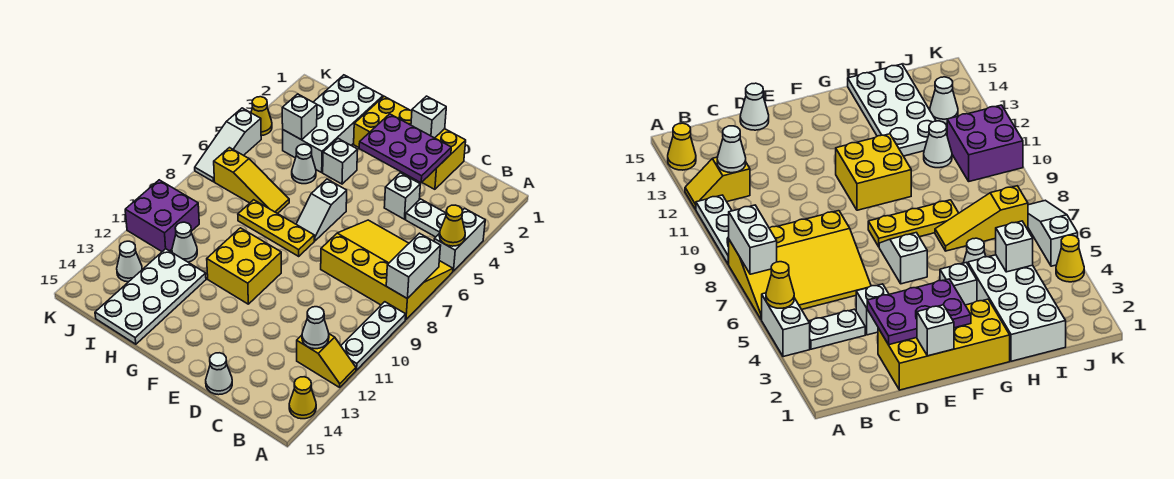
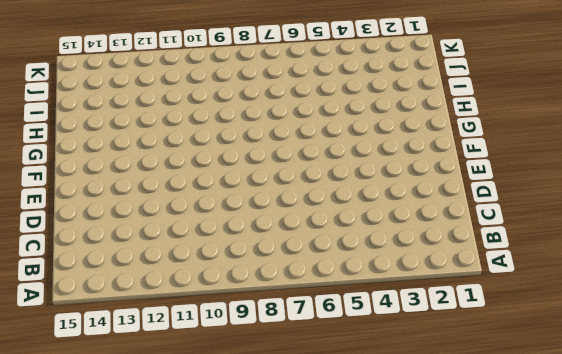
none -> white 1x2 brick [434,208,485,271]
none -> yellow 3x4 slope [321,220,453,320]
none -> white 1x3 plate [341,302,406,370]

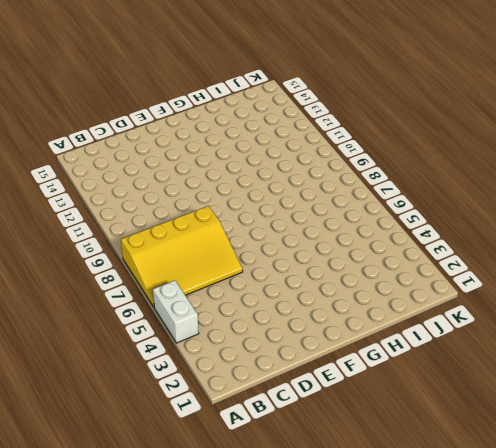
none -> white 1x3 plate [341,302,406,370]
none -> yellow 1x2 slope [297,334,356,387]
none -> yellow 1x1 cone [289,377,316,419]

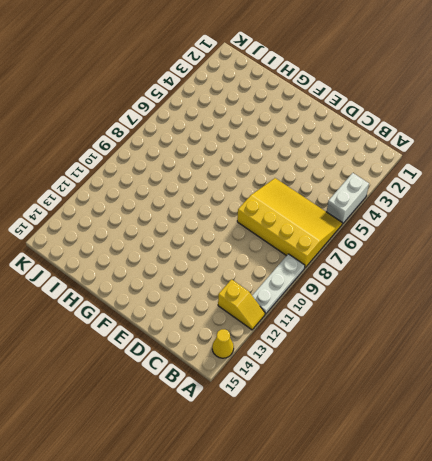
none -> white 1x2 plate [405,199,446,237]
none -> yellow 2x4 brick [354,96,466,189]
none -> white 1x1 brick [384,173,420,219]

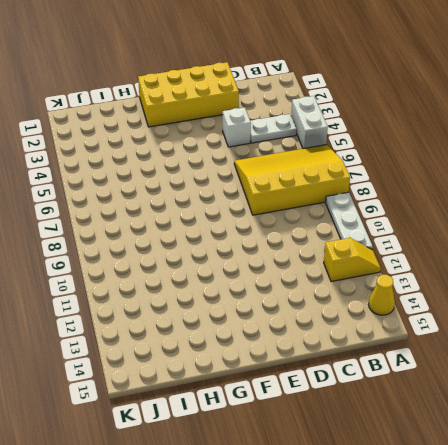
none -> white 1x1 cone [206,353,232,395]
none -> white 1x2 slope [296,179,347,241]
none -> yellow 1x3 plate [238,200,314,256]

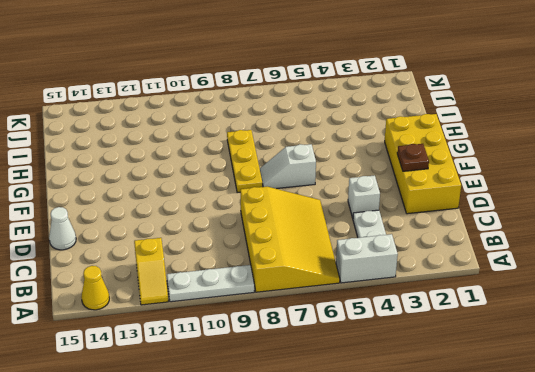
brown 1x1 plate [397,144,429,171] -> purple 2x3 plate [359,114,451,183]
none -> yellow 2x2 brick [207,228,281,304]
none -> white 1x1 brick [323,139,358,184]
none -> white 2x4 brick [283,75,383,172]

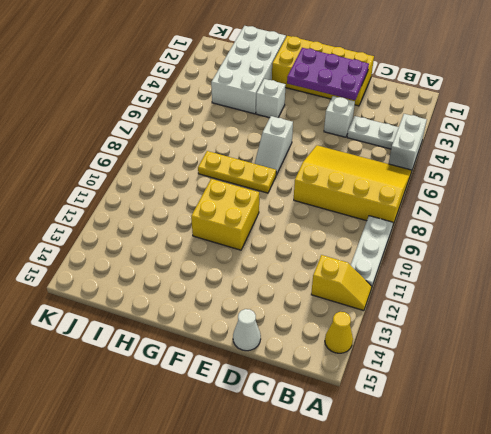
none -> white 1x1 cone [292,144,316,184]
none -> yellow 1x3 slope [214,148,289,214]
none -> white 2x4 plate [95,249,206,344]

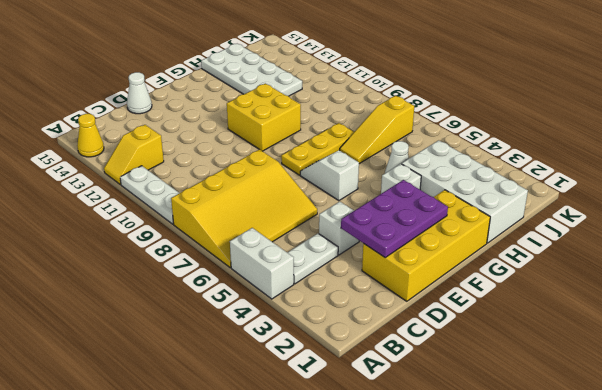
none -> white 1x1 cone [172,222,197,262]
none -> purple 2x2 brick [125,180,199,252]
none -> white 1x1 cone [117,241,142,282]

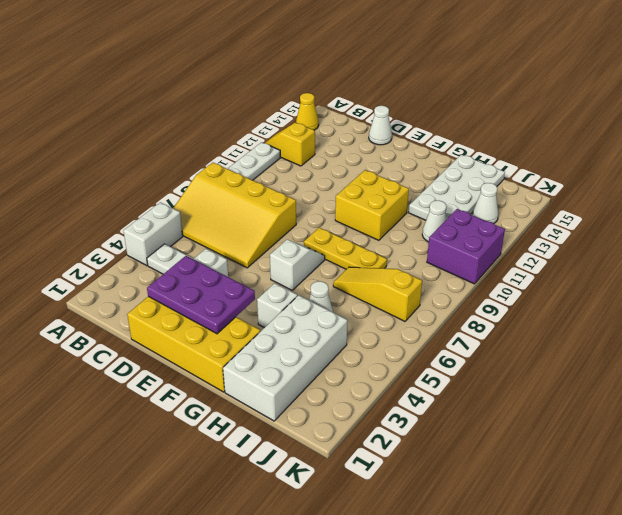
none -> yellow 1x1 cone [251,97,272,135]
none -> white 1x3 slope [195,108,261,182]
none -> yellow 1x1 cone [439,205,465,246]

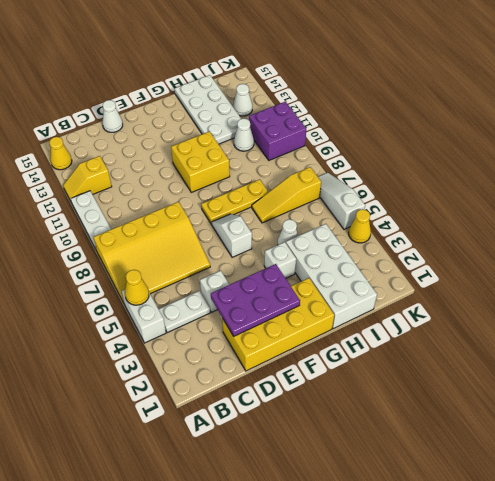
none -> white 1x2 brick [386,233,441,299]
none -> white 1x1 cone [302,307,329,349]
none -> white 1x1 brick [411,96,446,138]

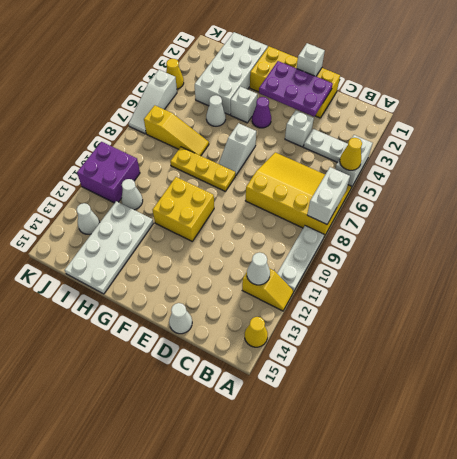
purple 1x1 cone [252,97,271,128] -> none
none -> white 1x1 brick [282,94,317,140]

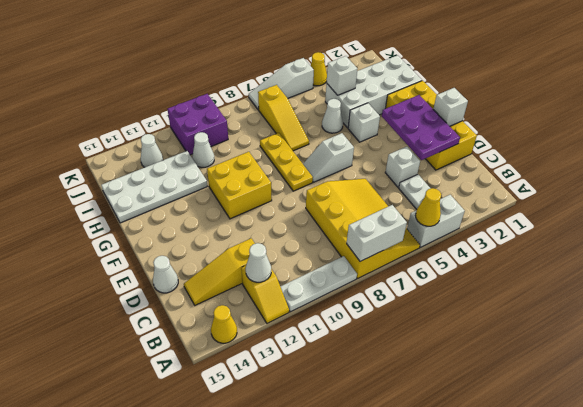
yellow 1x3 slope [184,239,255,305] -> none

